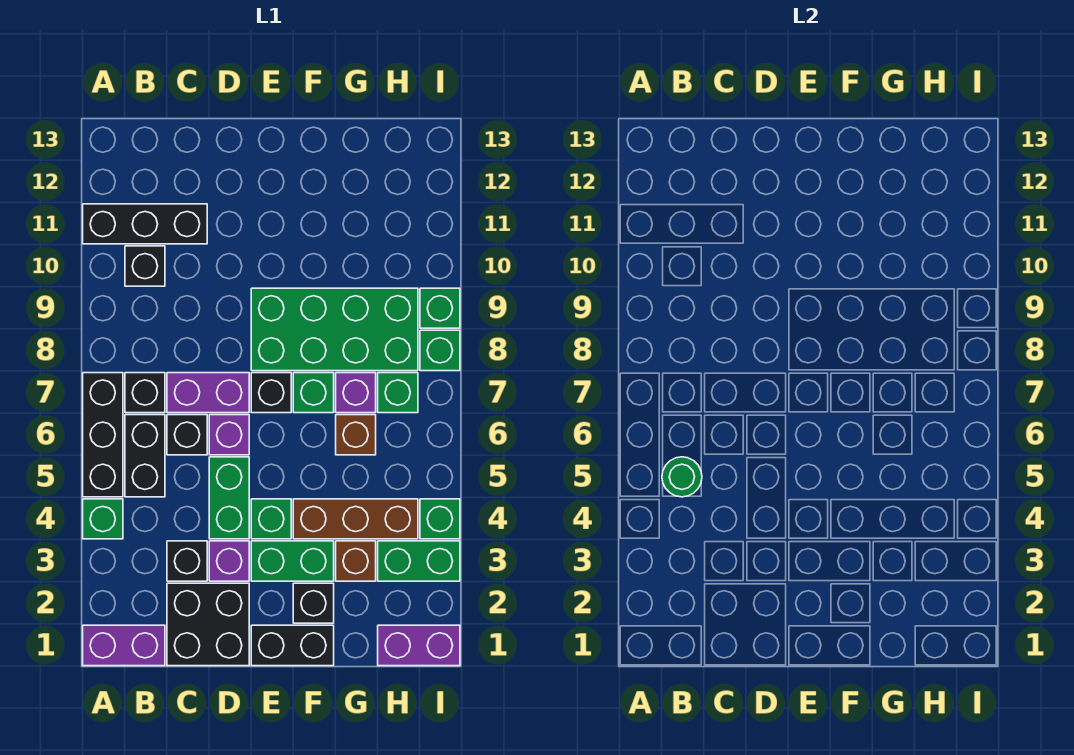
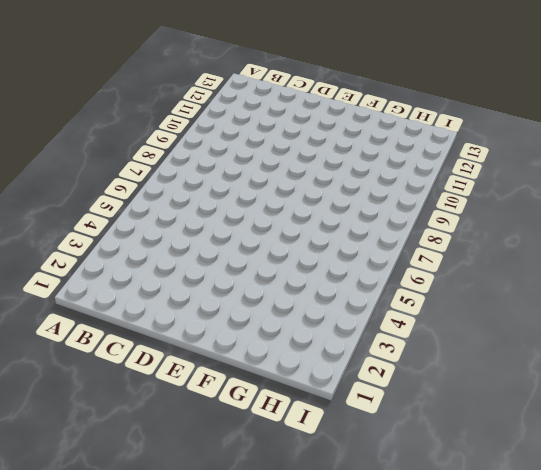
none -> purple 1x2 brick [83,625,165,666]
none -> green 1x1 brick [83,499,123,539]
none -> black 1x3 brick [83,373,123,497]
none -> black 1x3 brick [83,204,207,244]

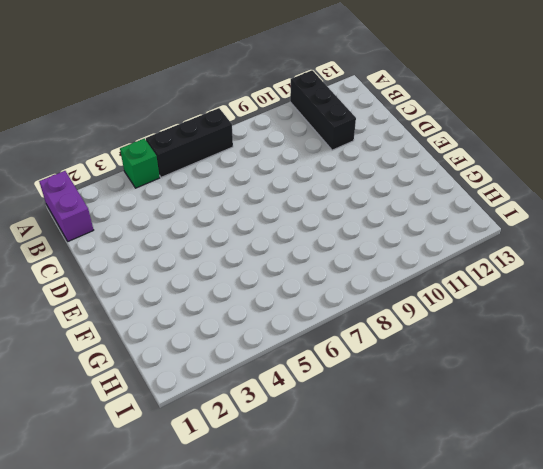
none -> black 1x2 brick [125,415,165,497]
none -> black 1x1 brick [125,373,165,413]
none -> black 1x1 brick [125,246,165,286]
none -> black 2x2 brick [167,583,249,666]

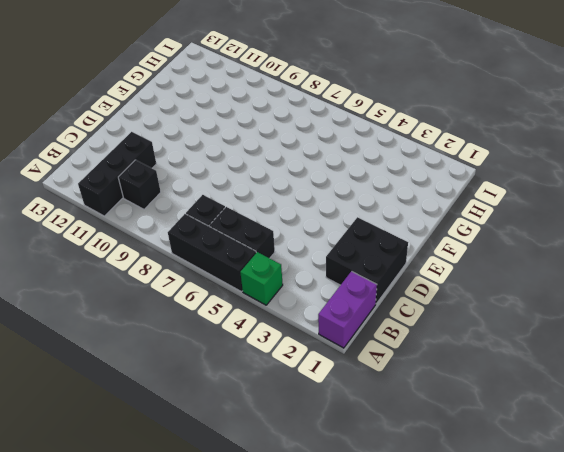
none -> black 1x1 brick [167,541,207,581]
none -> black 1x1 brick [167,415,207,455]
none -> purple 1x2 brick [167,373,249,413]
none -> purple 1x1 brick [209,541,249,581]

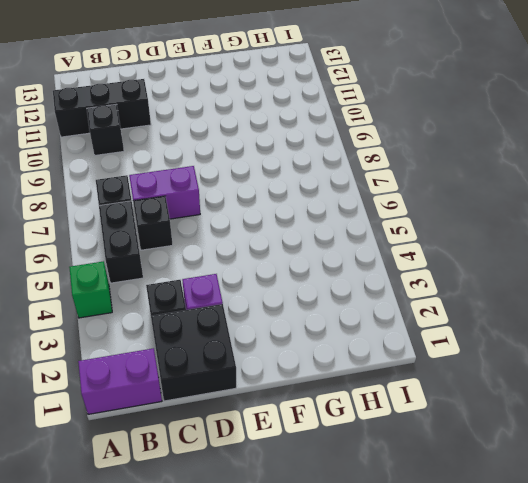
none -> black 1x3 brick [83,373,123,497]
none -> green 1x2 brick [209,457,249,539]
none -> purple 1x1 brick [209,415,249,455]
none -> black 1x2 brick [251,625,334,666]

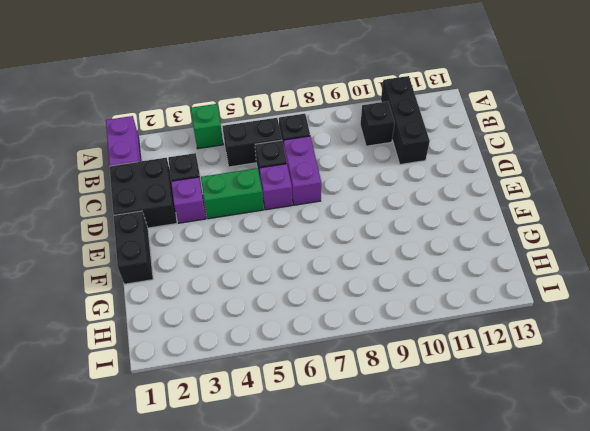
none -> black 1x3 brick [83,373,123,497]
none -> green 1x2 brick [251,541,334,581]
none -> green 1x1 brick [251,499,291,539]
none -> black 1x1 brick [251,373,291,413]

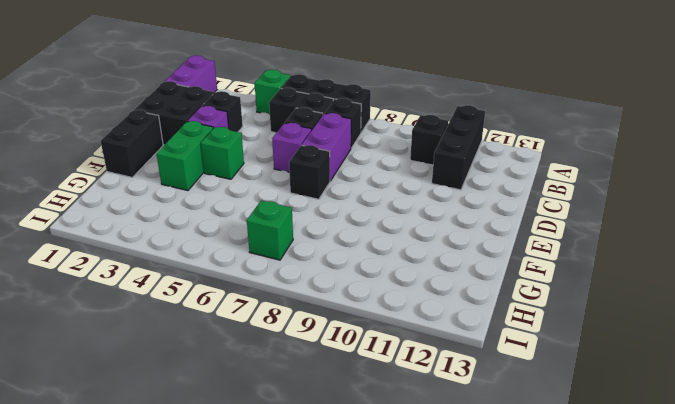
none -> green 1x2 brick [209,457,249,539]
none -> green 2x4 brick [251,288,418,371]
none -> black 1x1 brick [293,583,334,623]
none -> brown 1x3 brick [293,499,418,539]

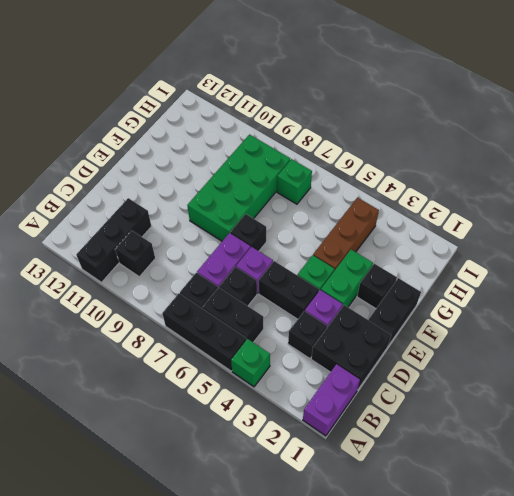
black 1x2 brick [259,261,319,319] -> green 1x2 brick [209,457,249,539]
none -> green 1x1 brick [293,373,334,413]
none -> brown 1x1 brick [336,541,376,581]
none -> brown 1x1 brick [336,415,376,455]
none -> purple 1x1 brick [336,373,376,413]

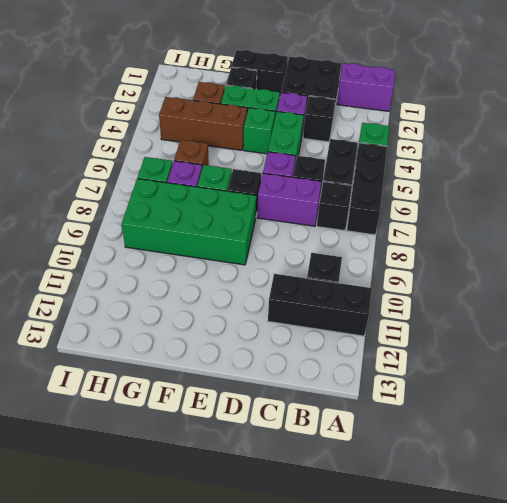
none -> purple 1x2 brick [378,625,460,666]
none -> green 1x2 brick [378,541,460,581]
none -> green 1x1 brick [420,499,460,539]
none -> green 1x1 brick [420,330,460,371]

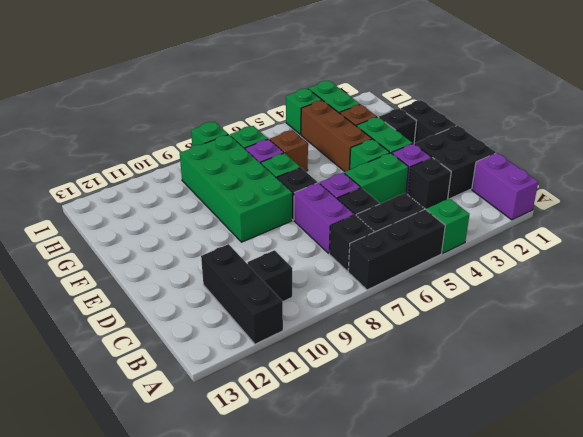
none -> purple 1x2 brick [378,625,460,666]
none -> green 1x1 brick [420,288,460,328]
none -> green 1x1 round brick [662,457,702,497]

